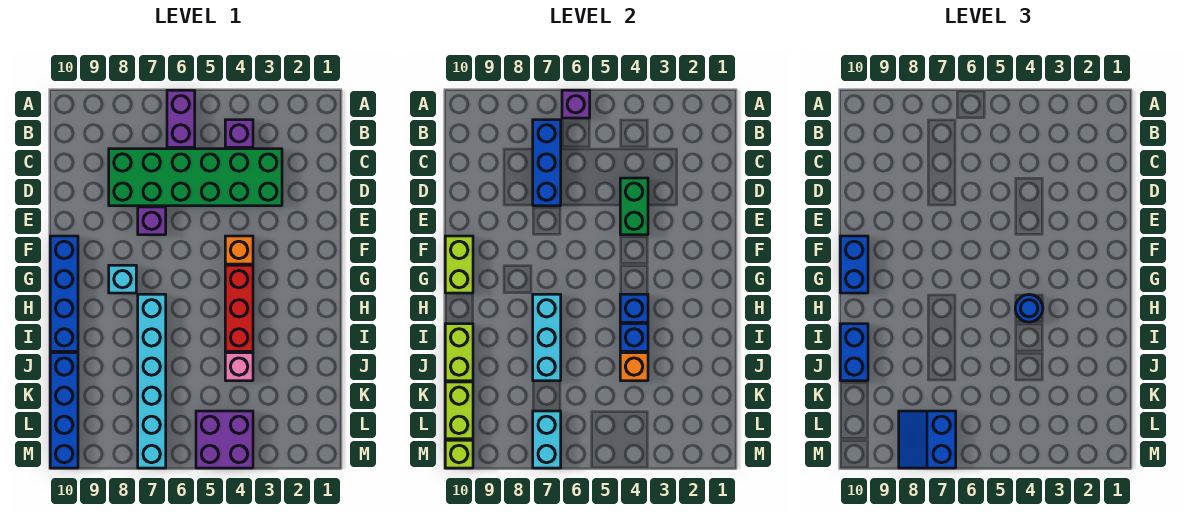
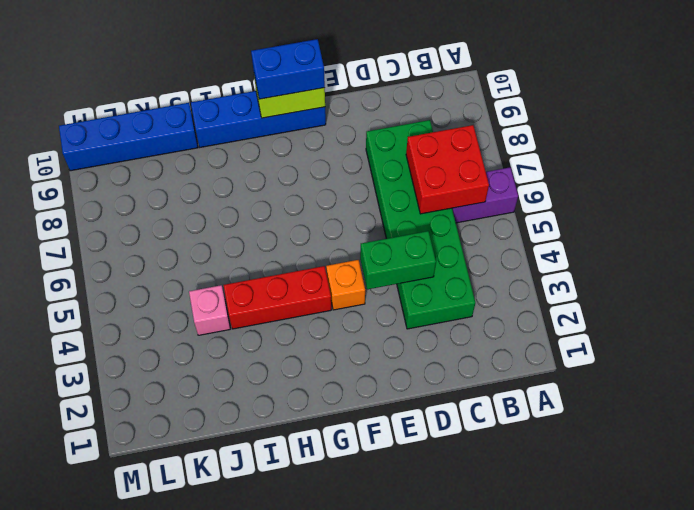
red 2x2 brick [406,125,489,214] -> blue 1x3 brick [533,120,561,206]
none -> purple 1x1 brick [225,120,253,147]
none -> purple 1x1 brick [138,207,166,235]
none -> cyan 1x1 brick [109,265,136,293]

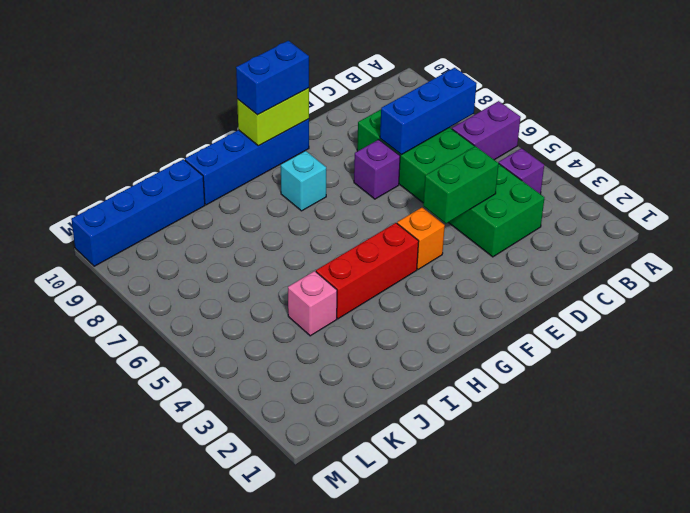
none -> cyan 1x6 brick [138,294,166,468]
none -> purple 2x2 brick [196,411,253,468]
none -> purple 1x1 brick [562,90,590,118]

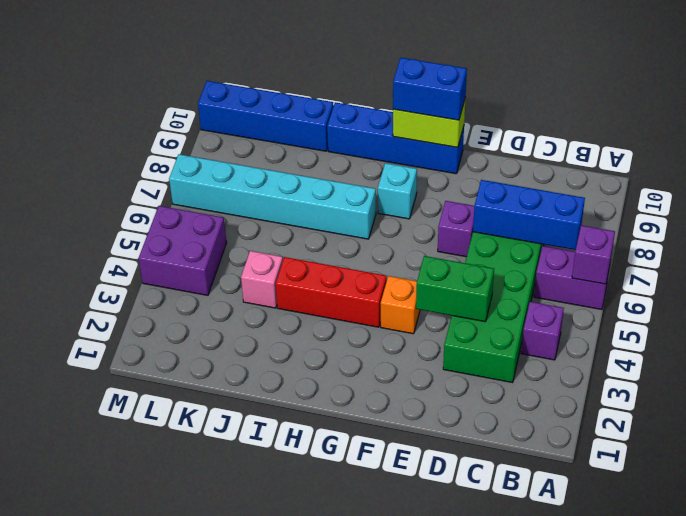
none -> blue 1x1 brick [620,294,648,322]
none -> cyan 1x3 brick [533,294,561,381]
none -> blue 1x1 brick [620,324,648,351]

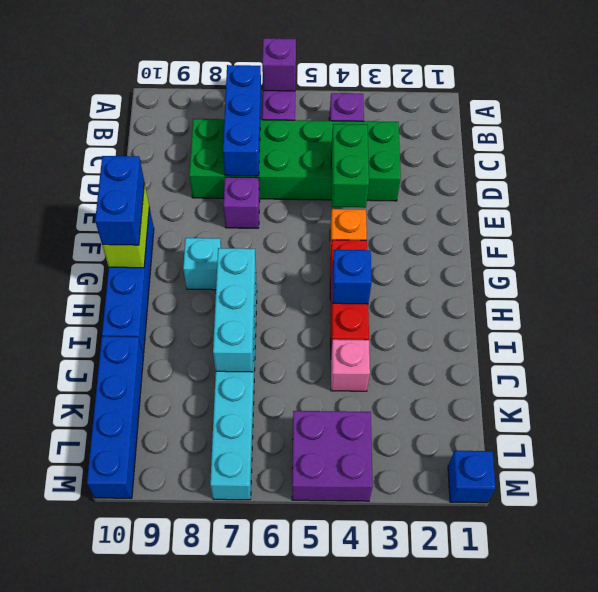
blue 1x1 brick [448,451,496,503] -> blue 1x1 brick moved to [620,324,648,351]
none -> lime 1x2 brick [445,324,473,381]
none -> orange 1x1 brick [620,353,648,381]
none -> lime 1x2 brick [445,382,473,439]

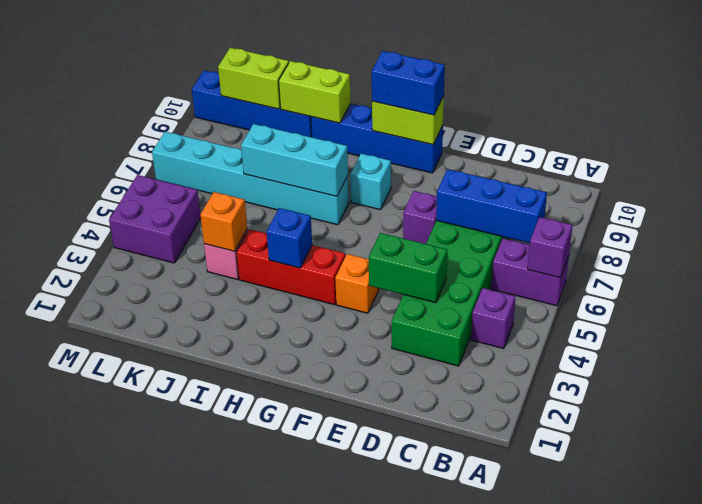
none -> blue 1x1 brick [620,324,648,351]
none -> cyan 1x2 brick [533,411,561,468]
none -> lime 1x1 brick [445,440,473,468]

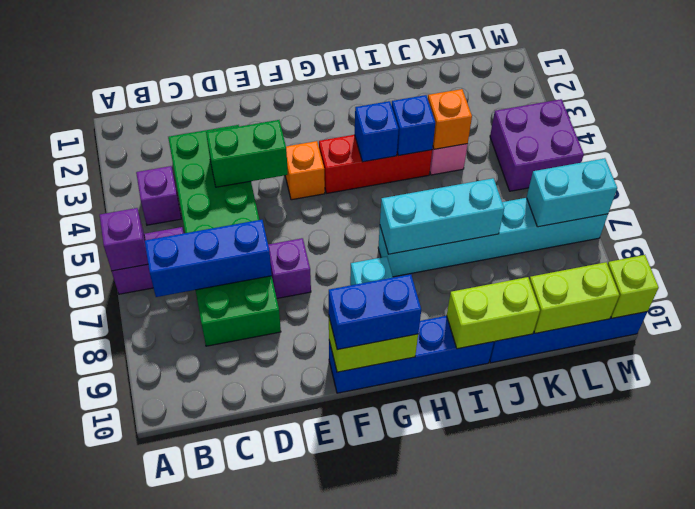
none -> blue 1x1 round brick [1015,295,1043,322]
none -> blue 1x2 brick [840,324,868,381]
none -> blue 2x2 slope [899,411,956,468]

